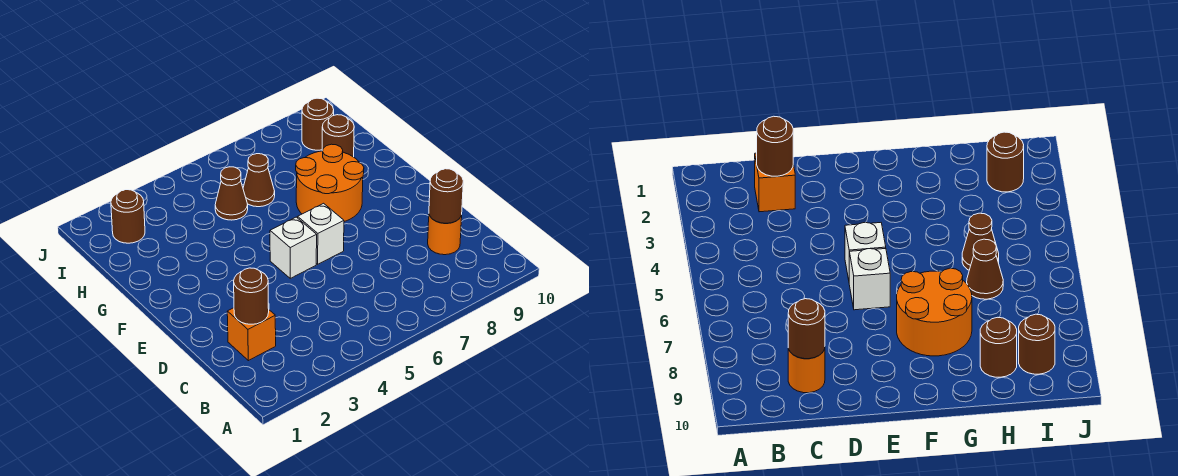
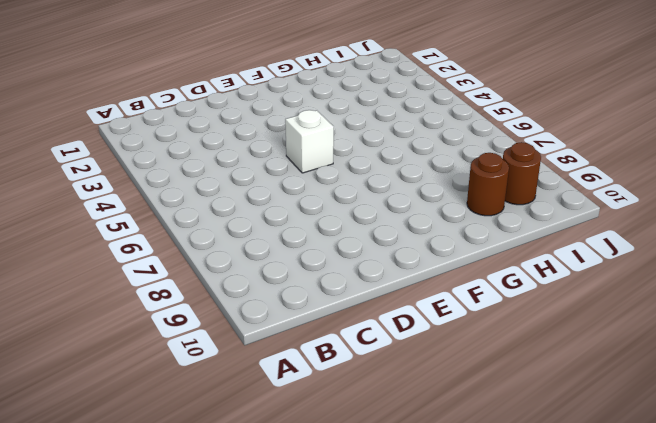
none -> orange 1x1 brick [227,308,276,361]
none -> orange 1x1 round brick [428,215,462,255]
none -> white 1x1 brick [298,203,344,264]

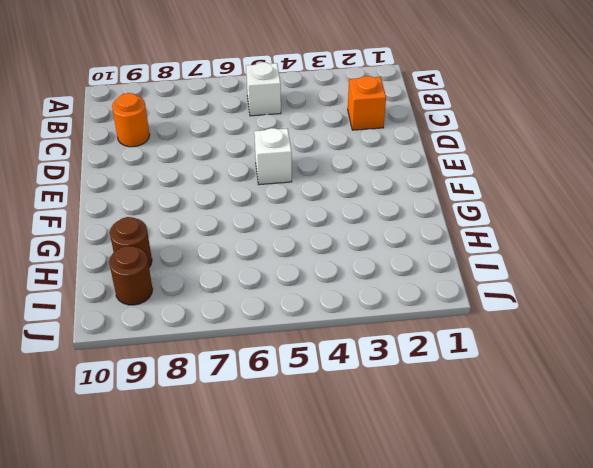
white 1x1 brick [246,62,281,116] -> white 1x1 brick moved to [298,203,344,264]
none -> orange 2x2 round brick [296,144,364,222]
none -> brown 1x1 cone [215,167,248,220]
none -> brown 1x1 cone [243,154,275,207]

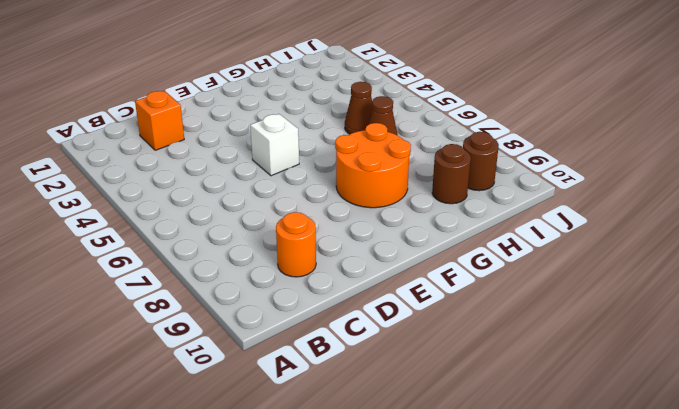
none -> white 1x1 brick [298,203,344,264]
none -> brown 1x1 round brick [111,190,145,243]
none -> brown 1x1 round brick [234,268,269,324]

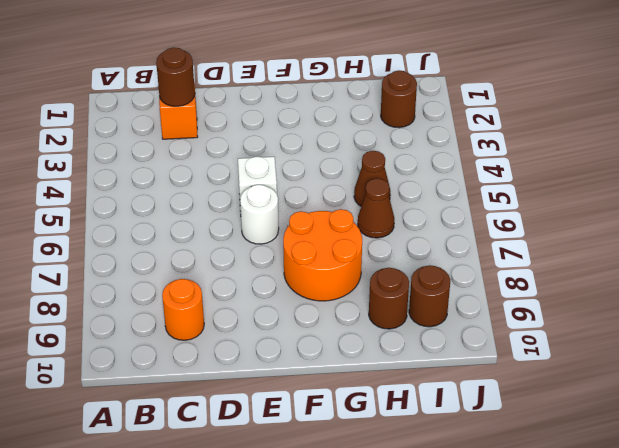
white 1x1 round brick [240,185,279,244] -> white 1x1 brick [298,203,344,264]
none -> brown 1x1 round brick [429,169,463,223]

